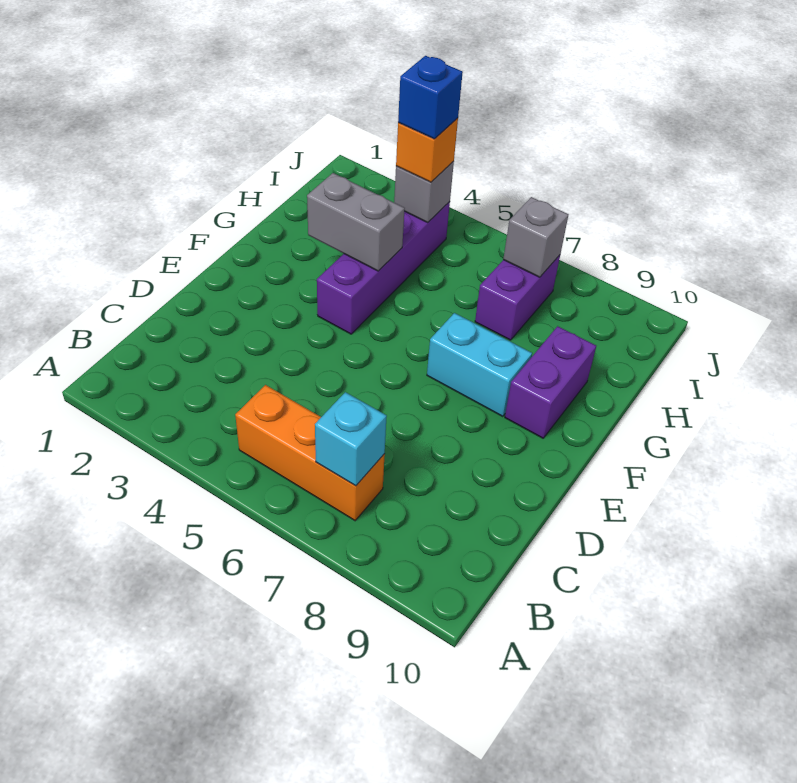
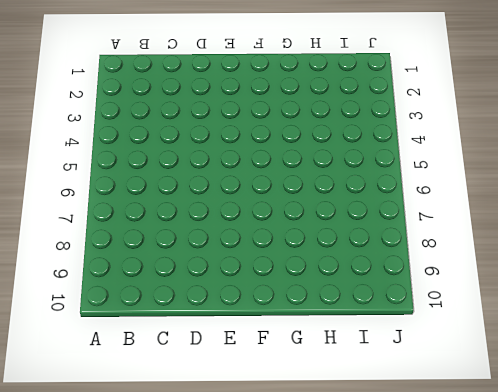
none -> orange 1x3 brick [235,385,385,521]
none -> purple 1x4 brick [317,202,450,334]

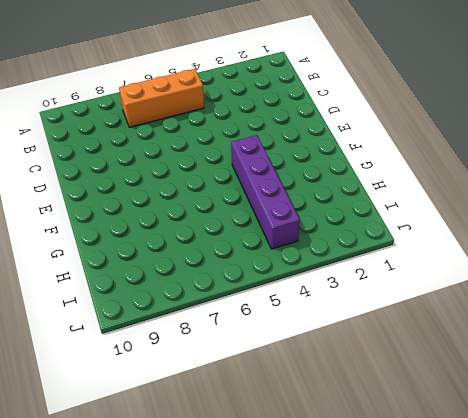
none -> cyan 1x2 brick [427,313,532,416]
none -> purple 1x2 brick [505,326,596,438]

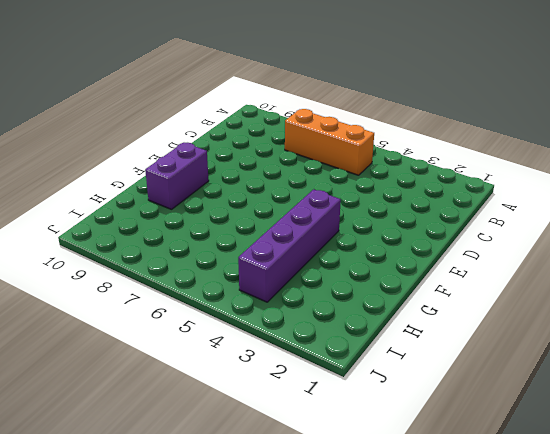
none -> cyan 1x2 brick [427,313,532,416]
none -> purple 1x2 brick [475,255,560,340]

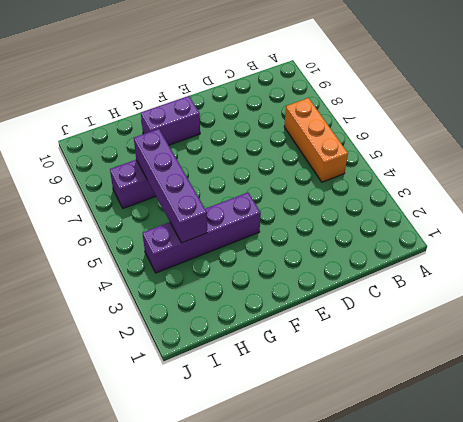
purple 1x4 brick [134,129,207,243] -> none
none -> cyan 1x2 brick [427,313,532,416]
none -> cyan 1x1 brick [315,392,387,486]

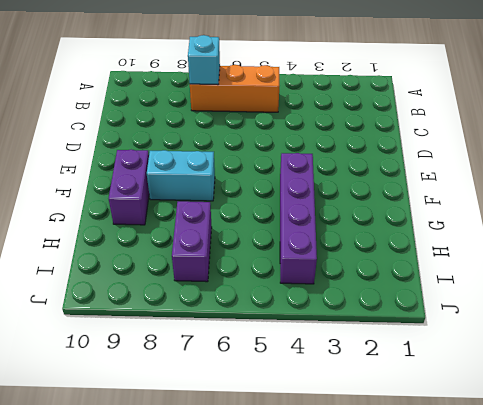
none -> grey 1x2 brick [307,173,405,271]
none -> grey 1x1 brick [394,162,454,223]

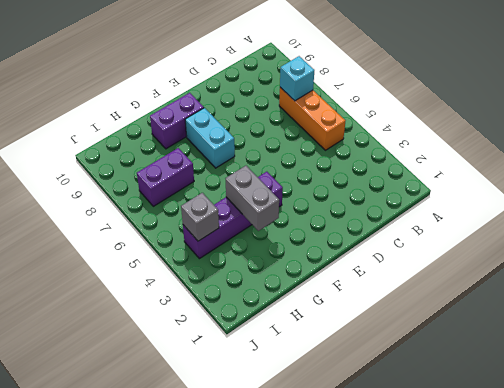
none -> grey 1x1 brick [503,197,568,277]
none -> orange 1x1 brick [396,118,458,182]

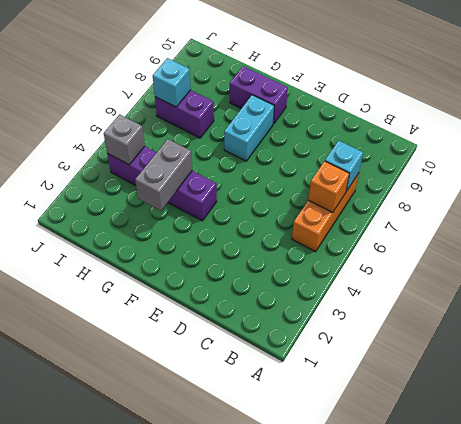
orange 1x1 brick [308,161,349,213] -> orange 1x1 brick moved to [396,118,458,182]
cyan 1x1 brick [153,58,191,107] -> grey 1x1 brick [503,197,568,277]
none -> blue 1x1 brick [398,56,463,139]

